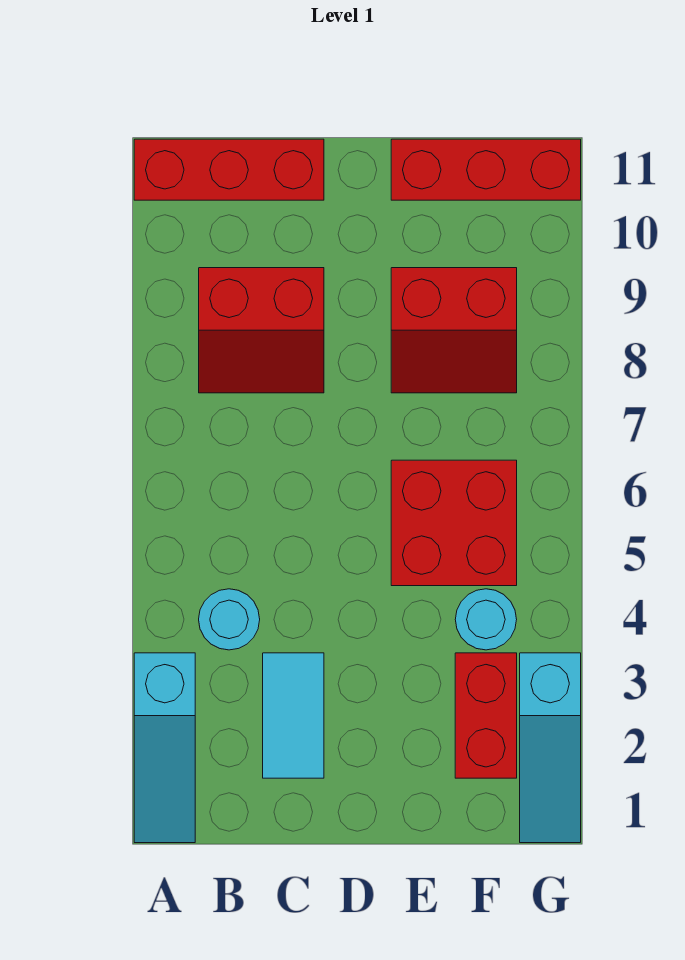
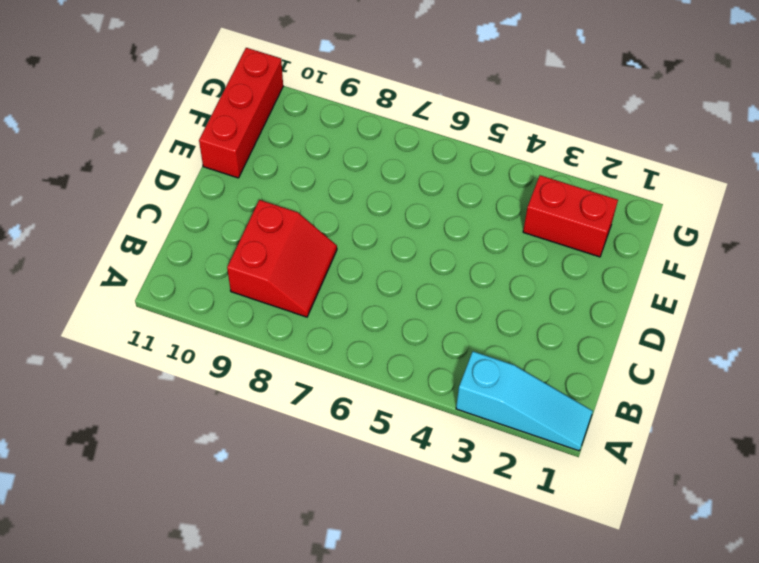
none -> red 1x3 brick [134,139,324,200]
none -> cyan 1x1 round brick [199,589,260,650]

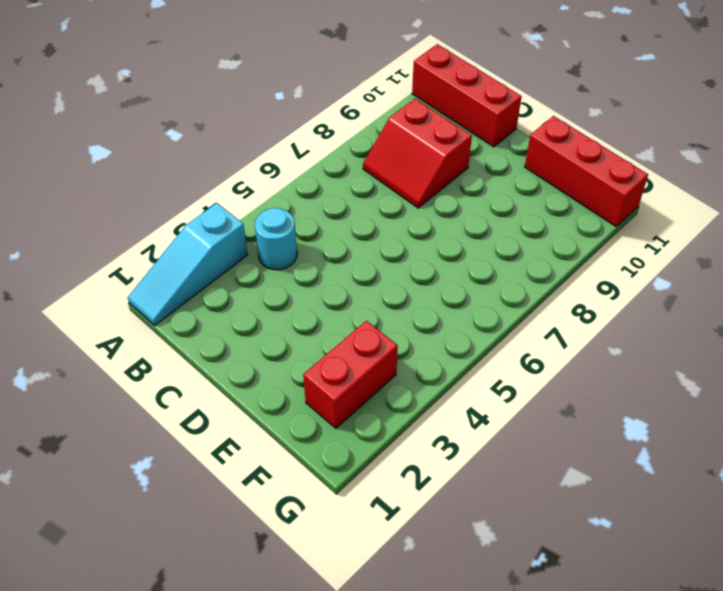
none -> cyan 1x2 tile [263,653,324,778]
none -> red 2x2 brick [391,460,517,586]

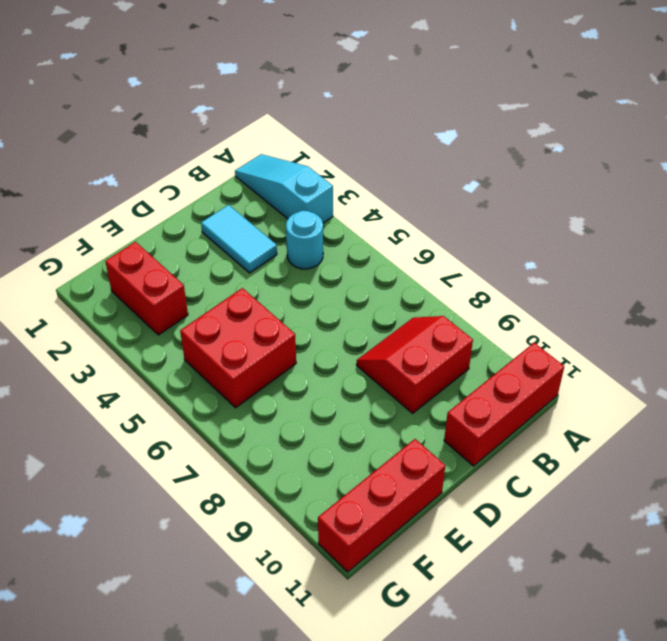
none -> red 2x2 slope [391,268,517,393]
none -> cyan 1x1 round brick [455,589,517,650]

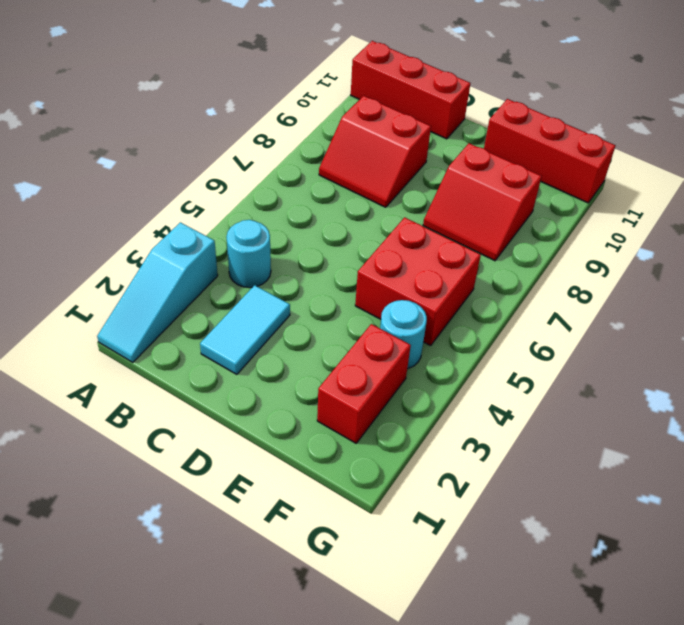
none -> cyan 1x3 slope [520,653,581,843]

